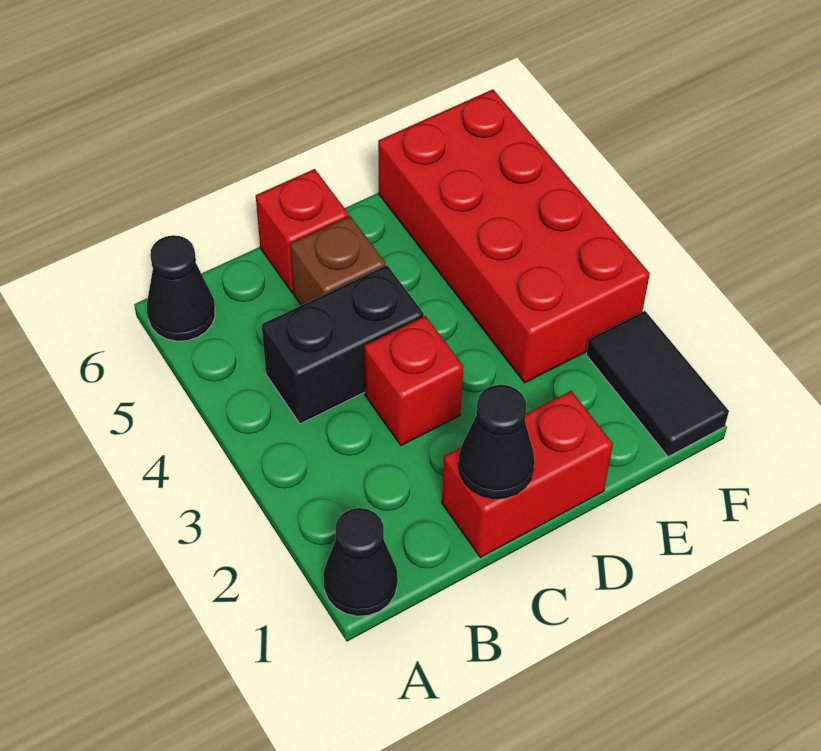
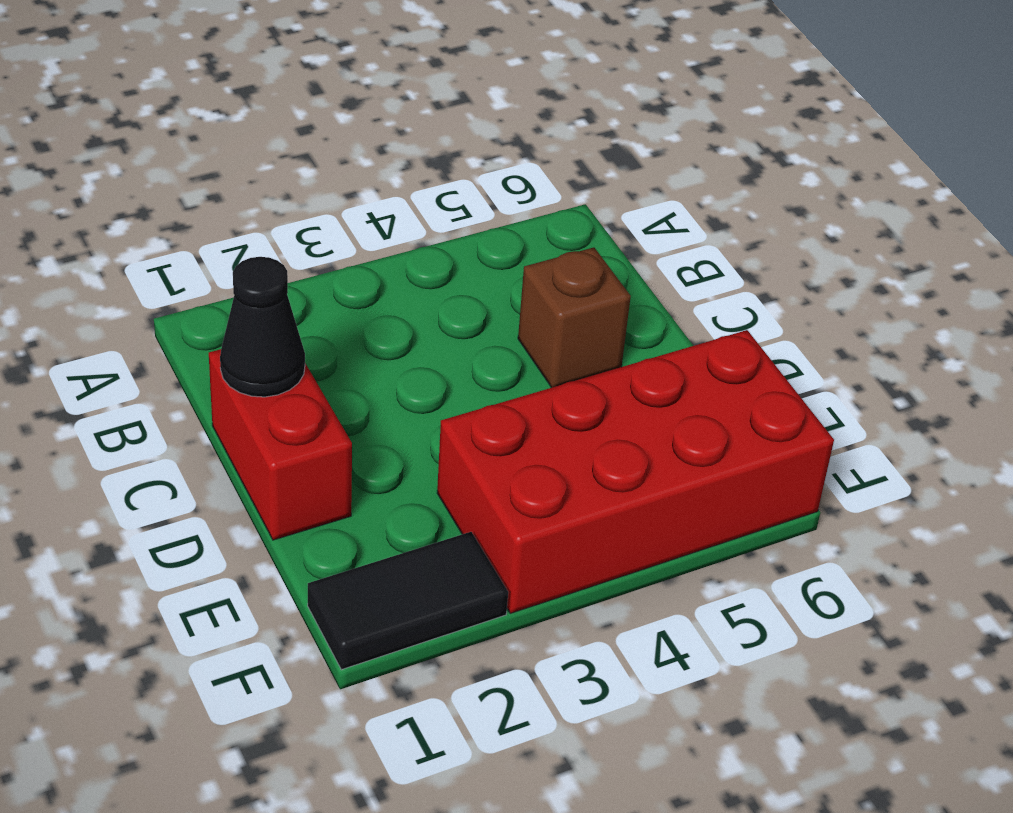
none -> black 1x1 cone [323,508,398,616]
none -> black 1x1 cone [147,235,215,341]

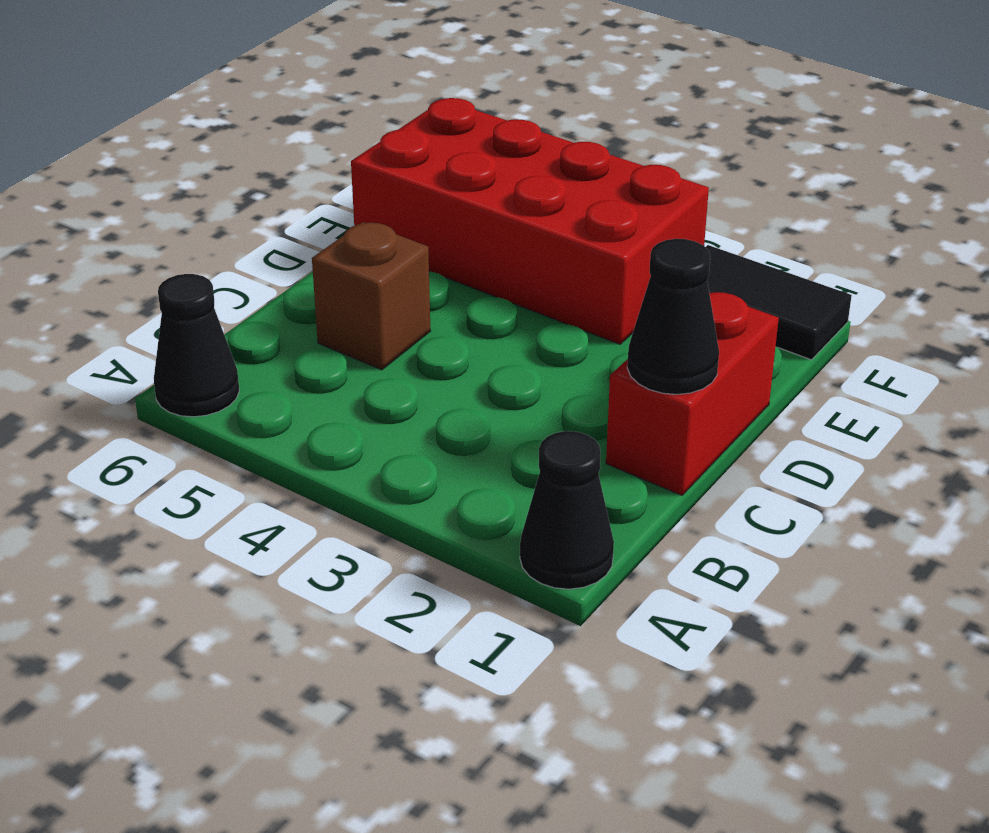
none -> black 1x2 brick [262,265,424,424]
none -> red 1x1 brick [364,316,464,445]

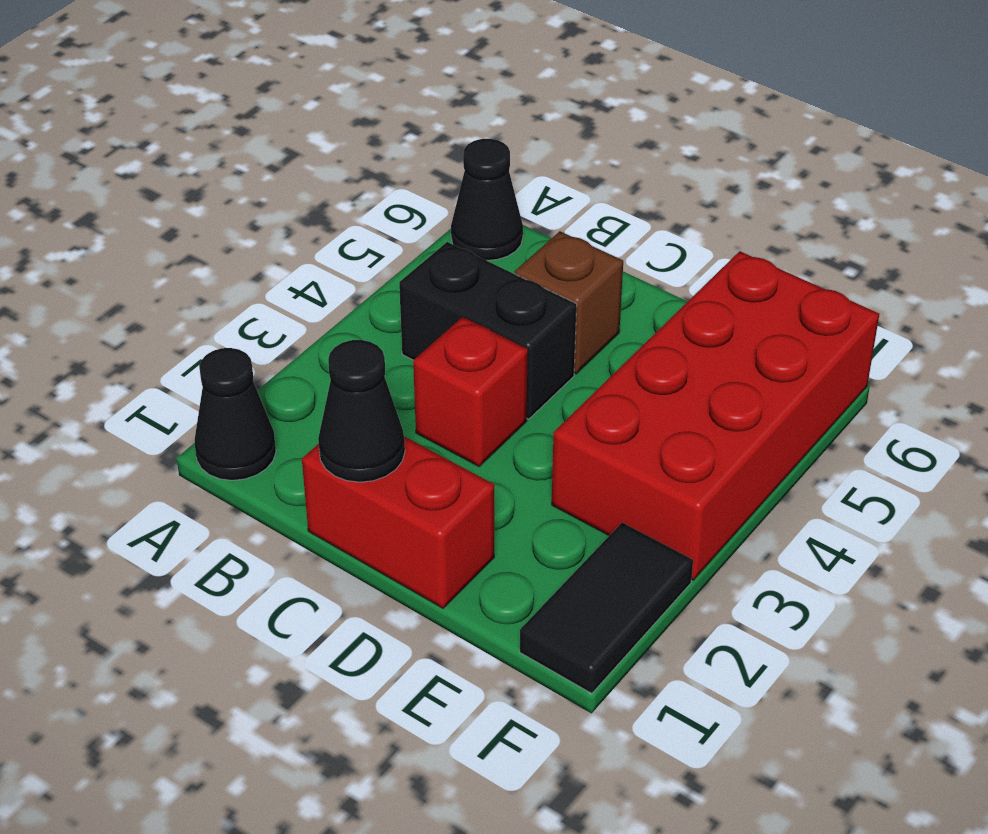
none -> red 1x1 brick [256,169,349,293]

